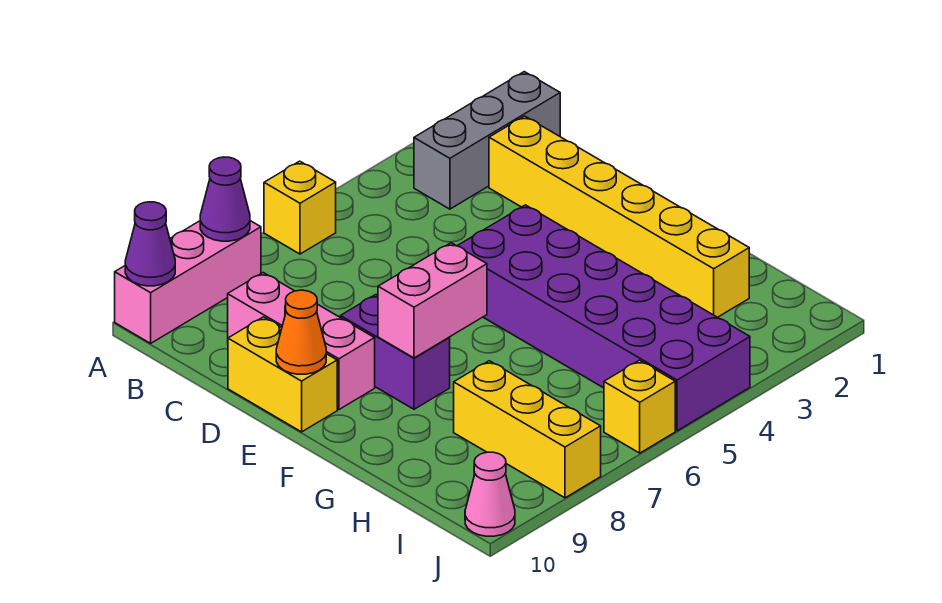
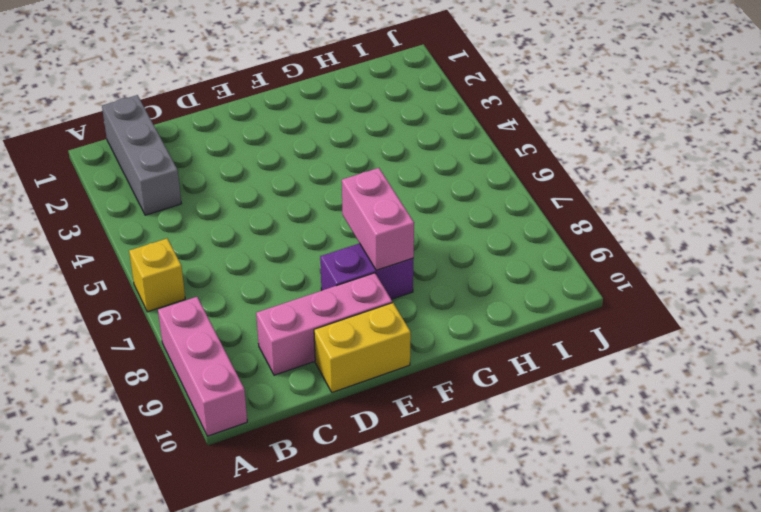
none -> yellow 1x6 brick [489,116,749,317]
none -> purple 2x6 brick [457,205,750,431]
none -> yellow 1x3 brick [454,361,601,498]

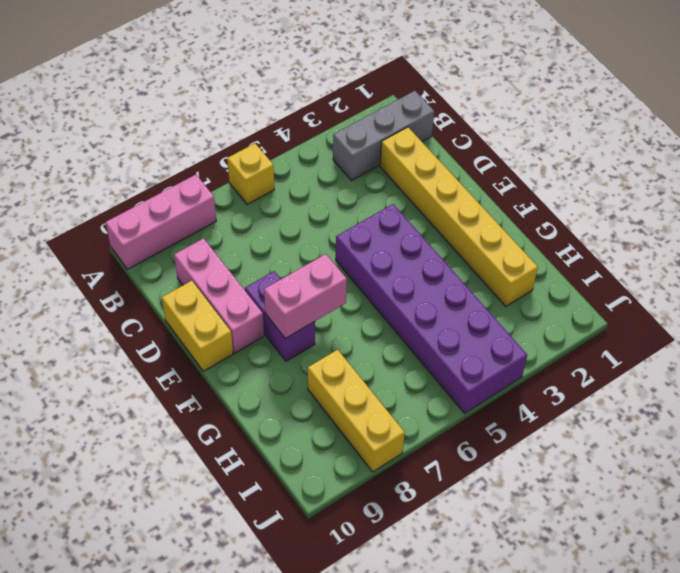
none -> yellow 1x1 brick [604,360,675,453]
none -> pink 1x1 cone [465,452,515,536]
none -> purple 1x1 cone [200,157,250,241]

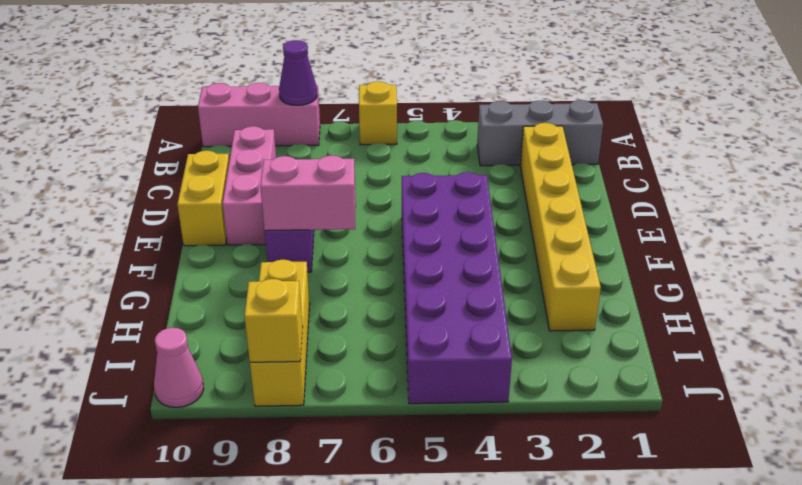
yellow 1x1 brick [244,279,303,362] -> yellow 1x1 brick moved to [604,360,675,453]
none -> purple 1x1 cone [125,202,175,286]
none -> orange 1x1 cone [276,290,326,374]

